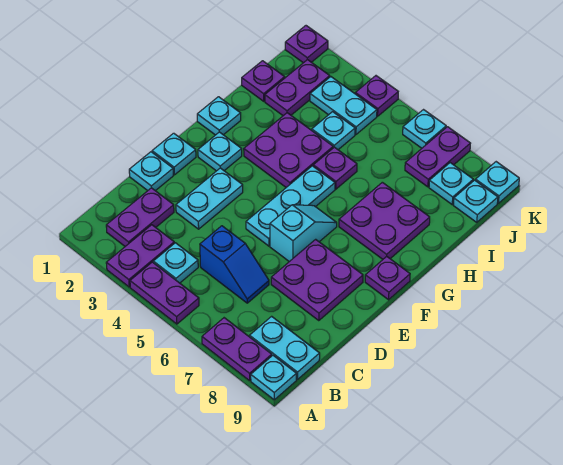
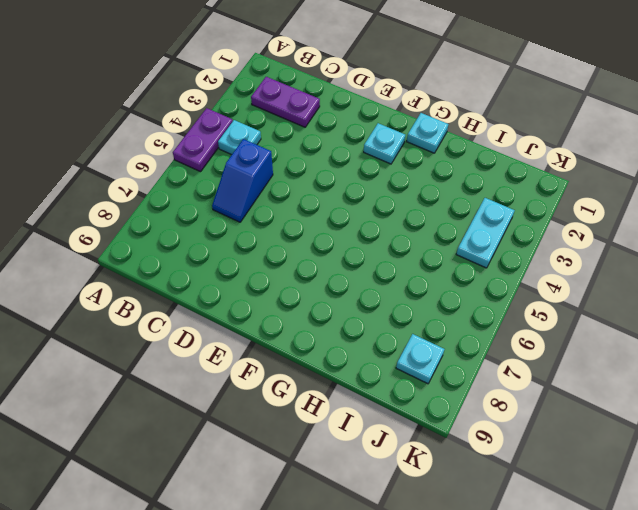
none -> purple 1x2 plate [106,225,174,287]
none -> purple 1x2 plate [202,318,272,381]
none -> cyan 1x1 plate [251,355,296,400]
none -> cyan 1x2 plate [250,316,320,379]

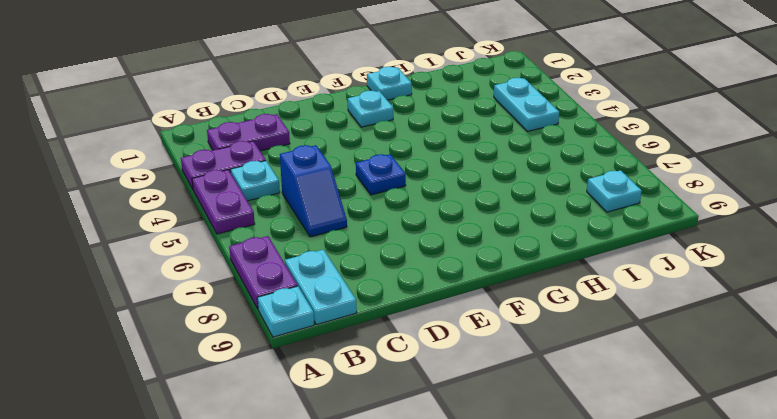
blue 1x1 plate [356,154,406,195] -> cyan 1x3 plate [246,166,335,246]
none -> cyan 1x1 plate [129,152,173,191]
none -> cyan 1x2 plate [176,168,243,229]
none -> purple 2x2 plate [271,239,363,321]
none -> cyan 1x1 plate [152,133,196,175]

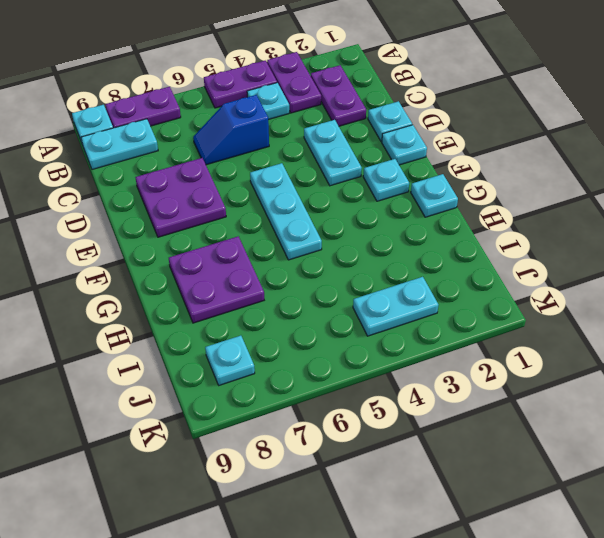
none -> cyan 1x2 slope [270,205,337,262]
none -> purple 1x1 plate [365,256,410,300]
none -> purple 2x2 plate [244,113,333,187]
none -> purple 1x1 plate [313,147,357,189]

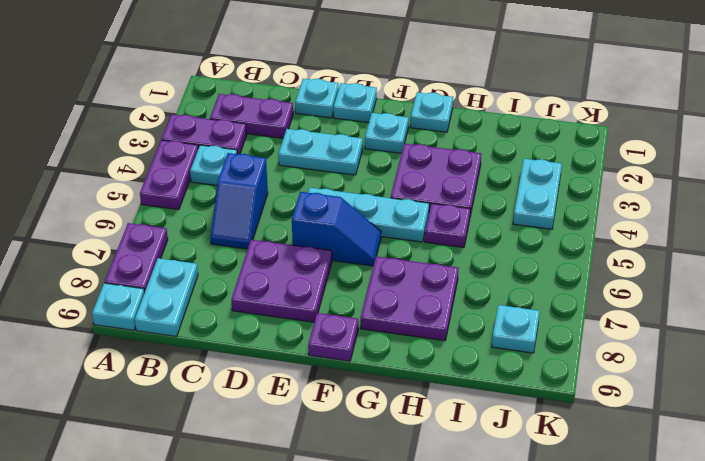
blue 1x2 slope [292,192,381,266] -> cyan 1x2 slope [270,205,337,262]
none -> purple 1x1 plate [242,61,285,101]
none -> purple 1x2 plate [265,60,330,116]
none -> cyan 1x1 plate [312,112,355,150]
none -> purple 1x2 plate [405,127,471,187]

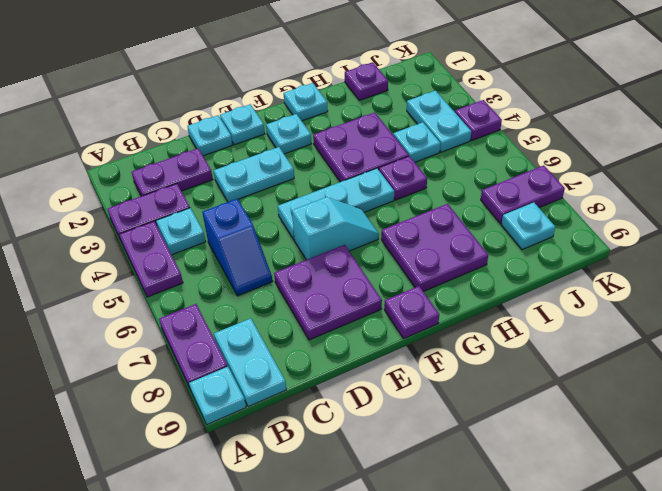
none -> purple 1x2 plate [265,60,330,116]
none -> cyan 1x1 plate [453,180,498,222]
none -> purple 1x1 plate [285,26,328,63]
none -> cyan 1x1 plate [403,110,446,148]

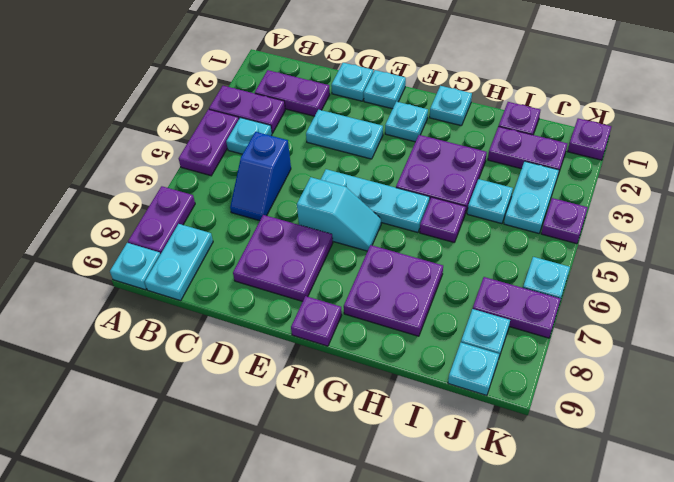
none -> cyan 1x1 plate [475,162,519,203]

